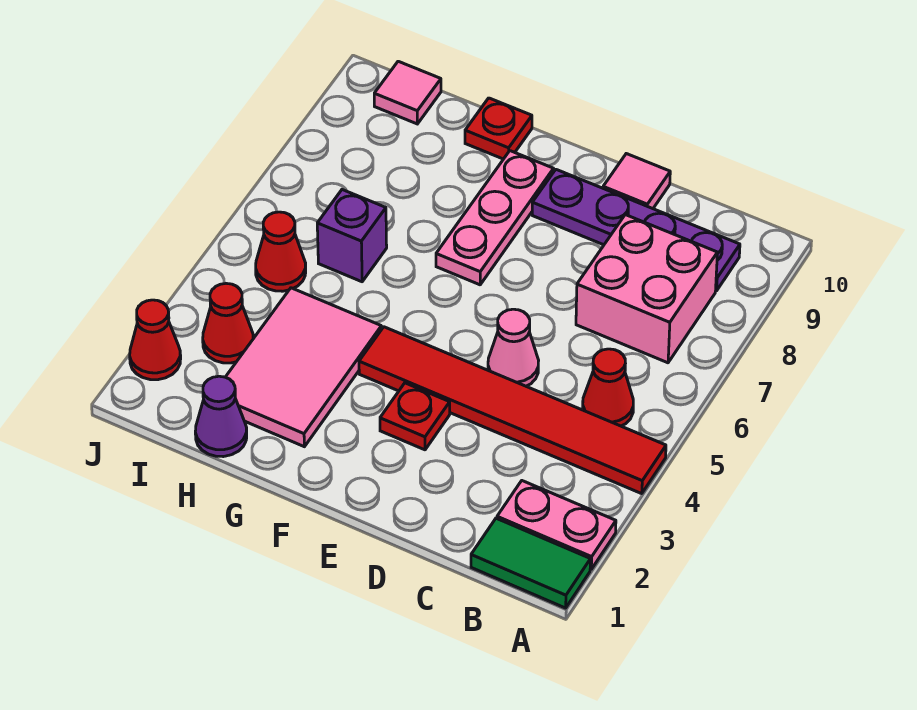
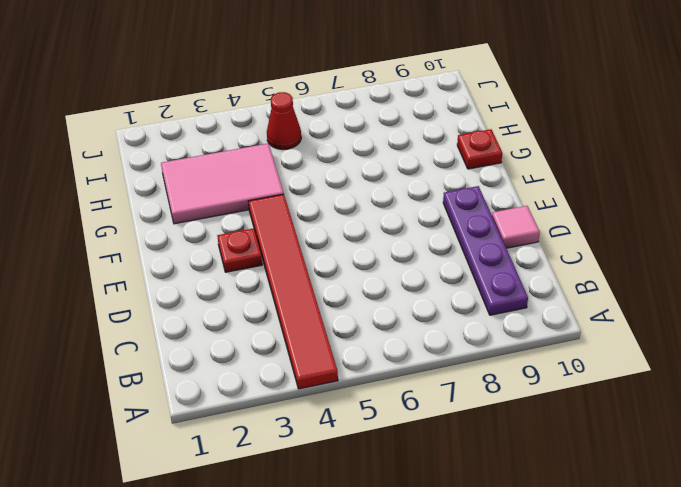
none -> green 1x2 tile [471,518,590,608]
none -> pink 1x2 plate [497,481,616,569]
none -> red 1x1 cone [583,349,633,426]

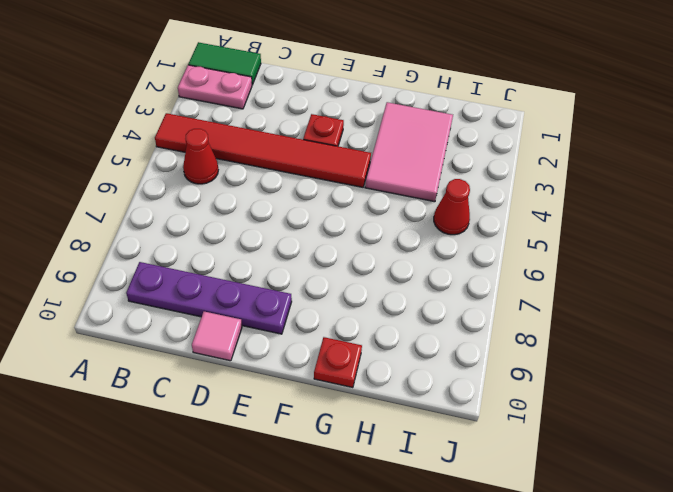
none -> pink 2x2 brick [576,215,717,363]
none -> pink 1x1 cone [488,309,539,386]
none -> pink 1x3 plate [436,151,554,285]

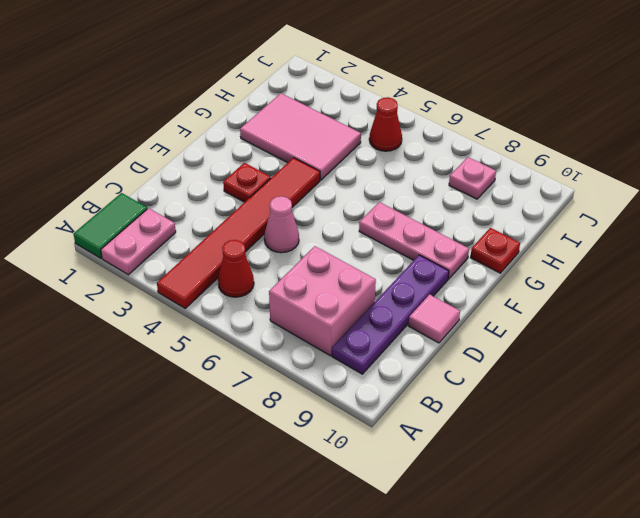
pink 1x1 plate [449,157,496,199] -> none
none -> purple 1x1 cone [195,376,247,457]
none -> purple 1x1 brick [317,190,387,282]
none -> red 1x1 cone [203,283,253,363]

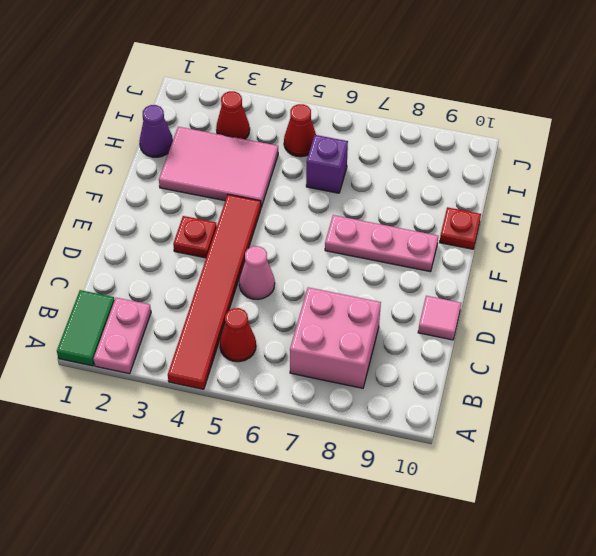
none -> purple 1x4 plate [532,170,740,291]
none -> pink 1x1 tile [374,61,441,124]
none -> red 1x1 cone [130,300,181,380]

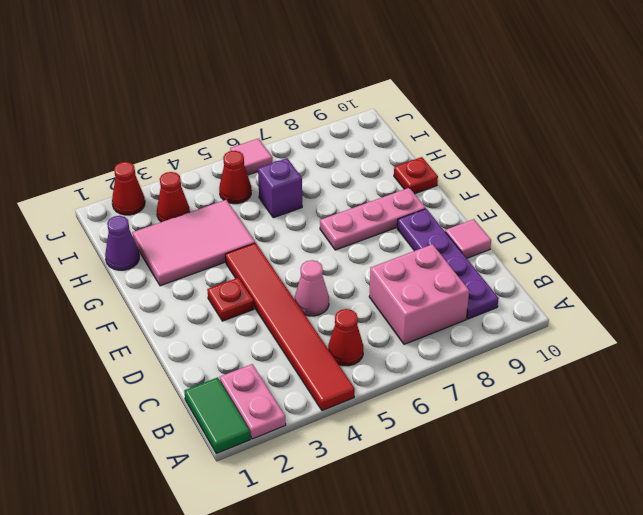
pink 1x1 tile [230,139,272,175] -> pink 1x1 tile moved to [374,61,441,124]

